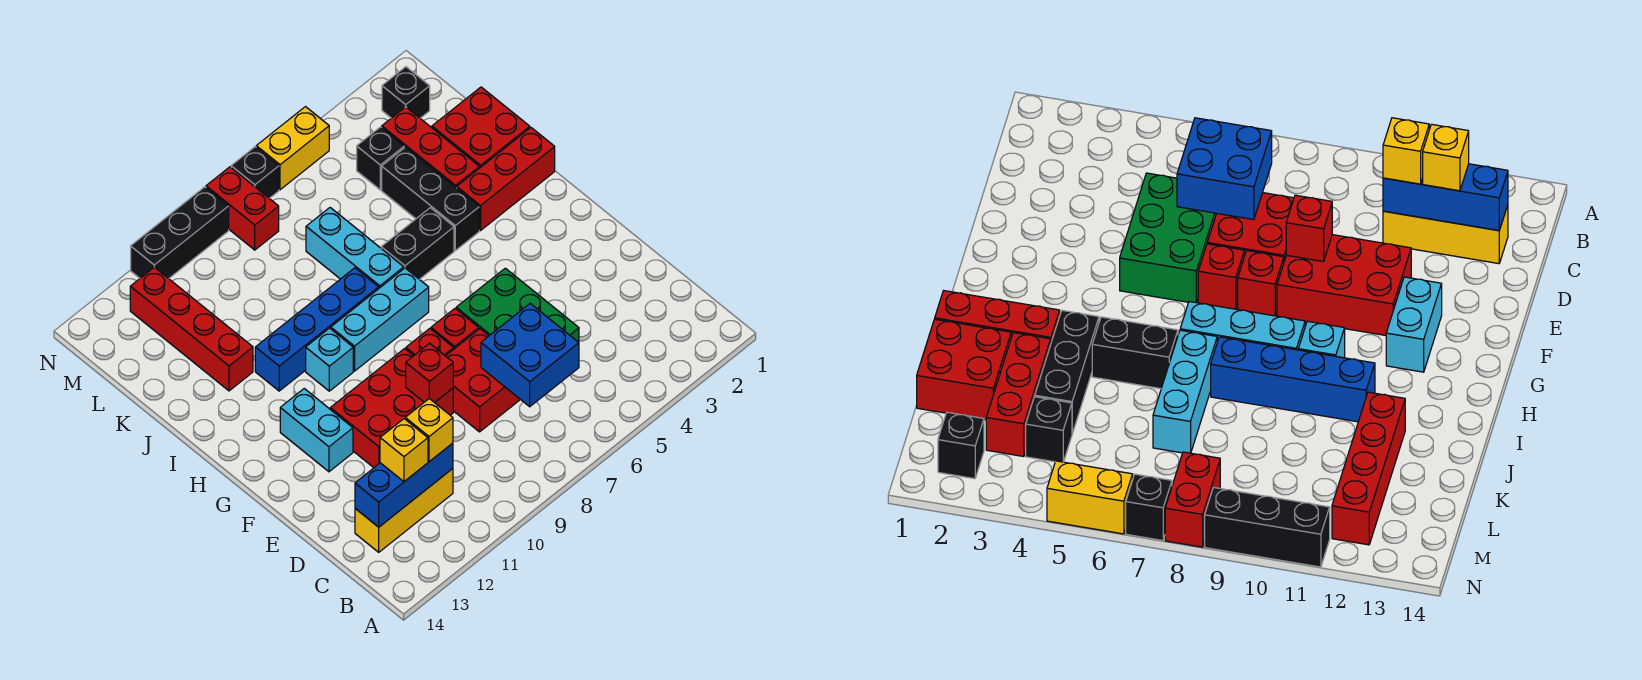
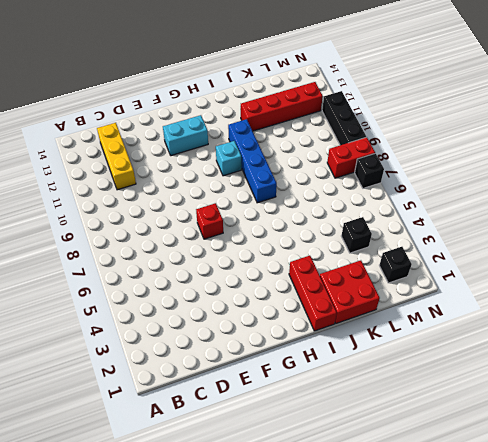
none -> green 2x3 brick [456,268,579,342]
none -> red 2x2 brick [446,329,520,432]
none -> red 2x3 brick [330,349,453,468]

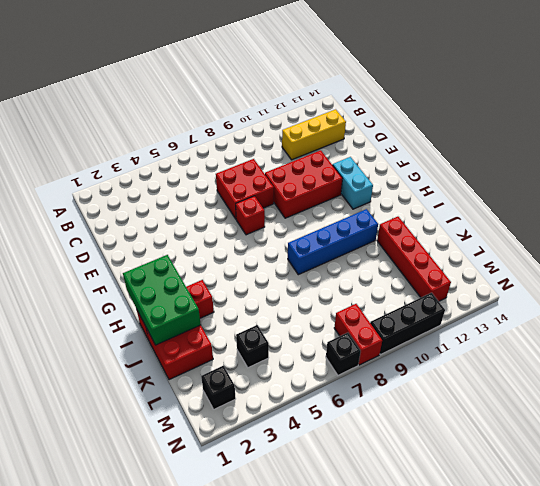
green 2x3 brick [123,255,201,345] -> green 2x3 brick moved to [456,268,579,342]
none -> red 1x1 brick [406,329,454,356]
none -> cyan 1x3 brick [331,268,429,371]
none -> cyan 1x1 brick [306,328,353,391]

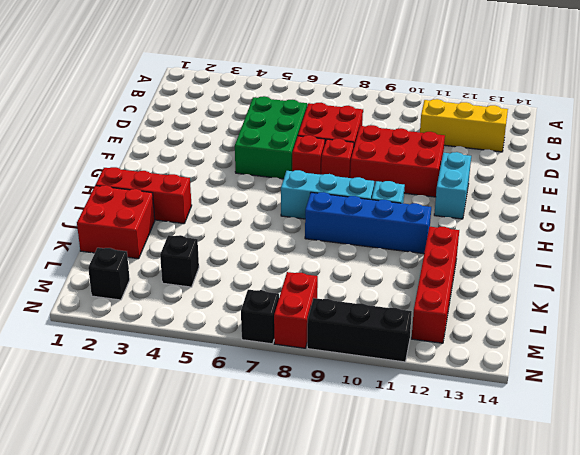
none -> black 1x3 brick [382,147,479,250]
none -> black 1x2 brick [381,208,454,279]
none -> cyan 1x3 brick [306,208,404,288]

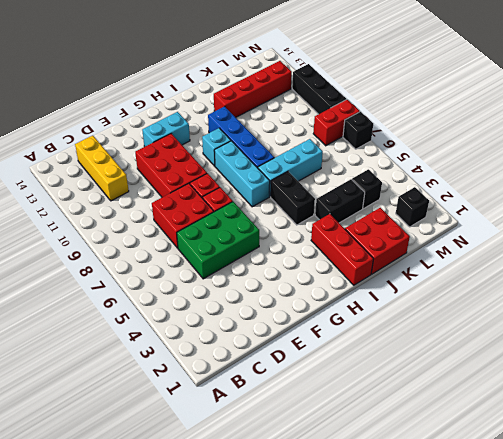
black 1x2 brick [315,179,365,223] -> black 1x3 brick [382,147,479,250]
none -> red 1x3 brick [382,107,479,188]
none -> yellow 1x2 brick [256,107,329,190]
none -> blue 2x2 brick [481,304,579,407]

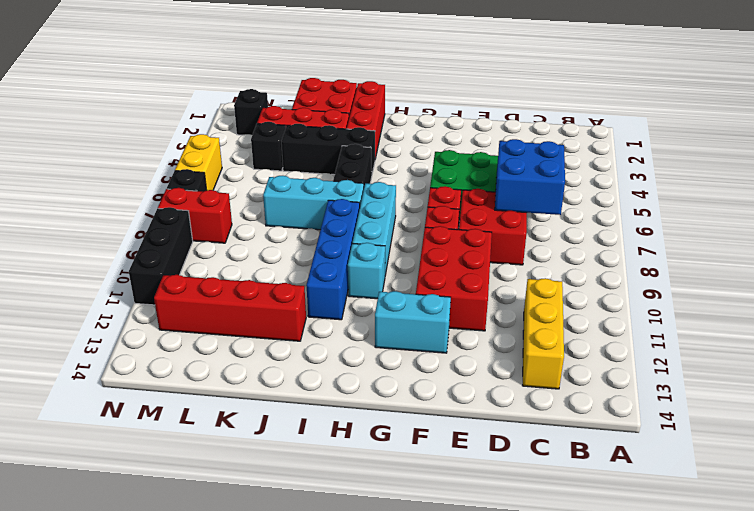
none -> blue 1x3 brick [355,443,453,527]
none -> red 1x1 brick [406,343,453,403]
none -> yellow 1x1 brick [405,399,453,462]

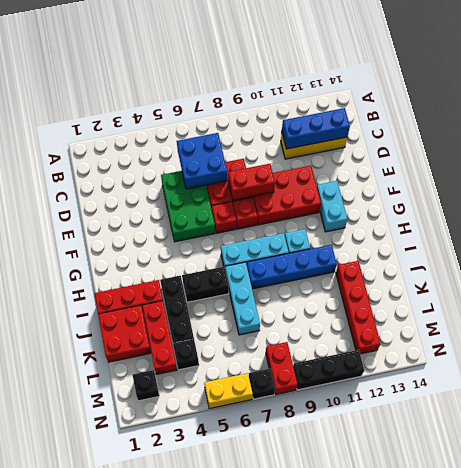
red 1x2 brick [228,164,275,200] -> red 1x1 brick [406,343,453,403]
none -> yellow 1x1 brick [405,399,453,462]
none -> yellow 1x1 brick [380,419,428,482]

